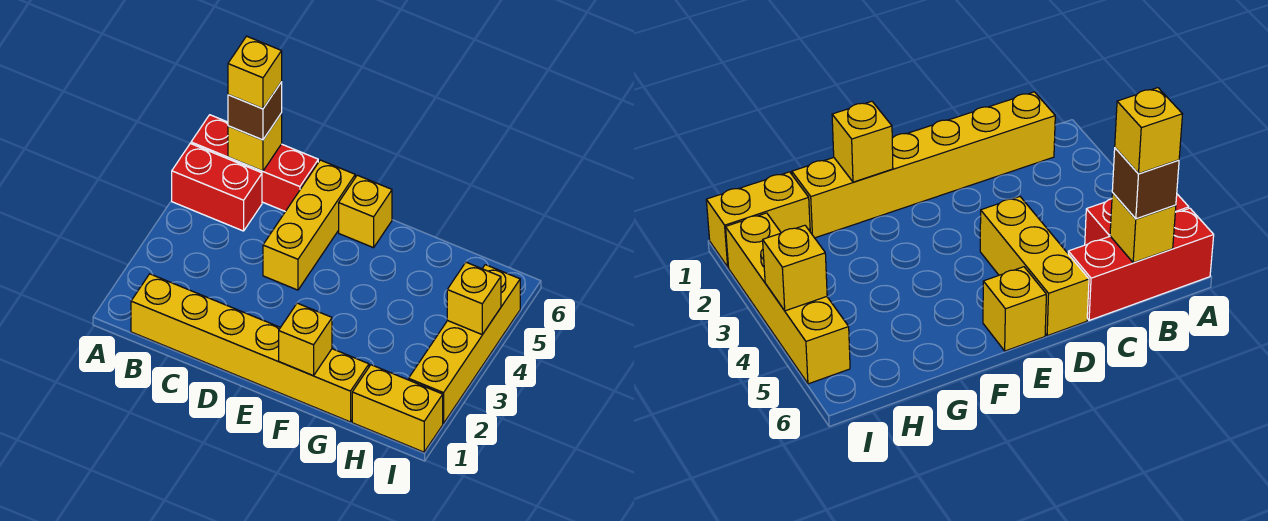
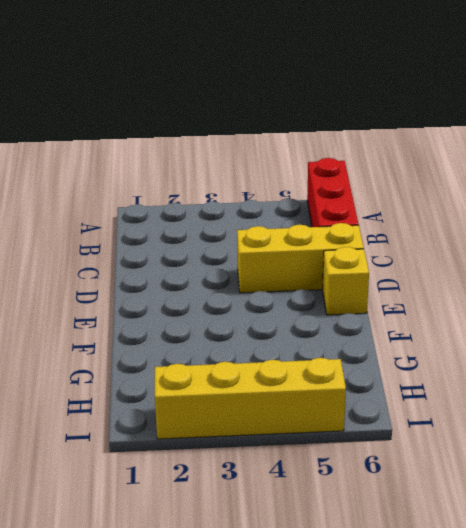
none -> red 1x2 brick [172,144,262,231]
none -> yellow 1x6 brick [131,274,369,422]
none -> yellow 1x2 brick [352,365,443,452]

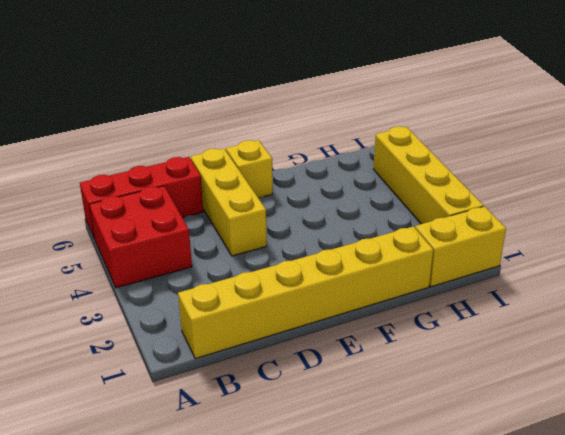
red 2x2 brick [89,186,192,288] -> red 1x2 brick [172,144,262,231]
none -> yellow 1x1 brick [228,113,282,171]
none -> yellow 1x1 brick [279,303,332,376]
none -> yellow 1x1 brick [447,262,501,334]

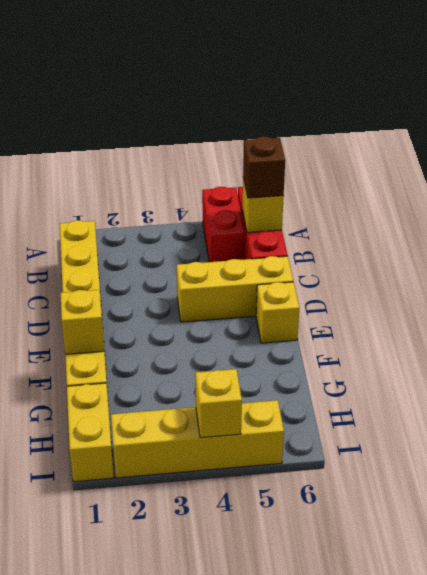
none -> yellow 1x1 brick [228,36,282,109]

